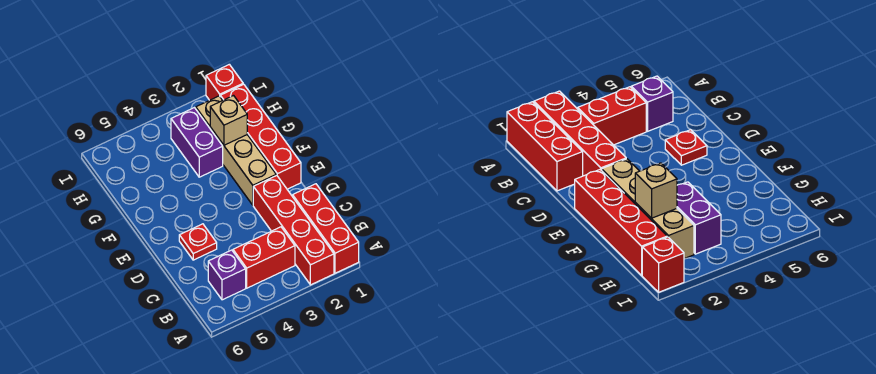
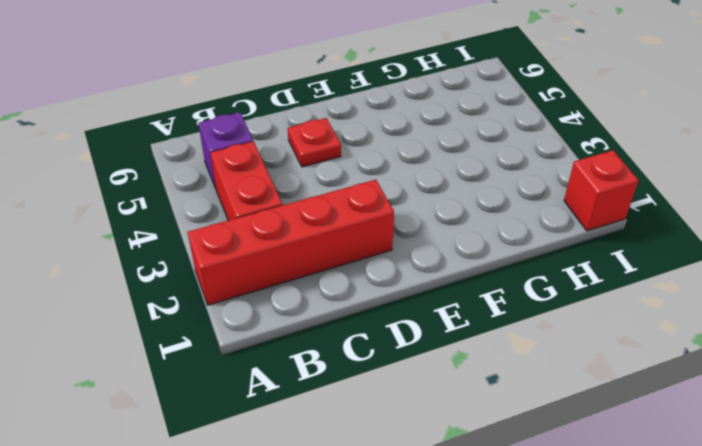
none -> red 1x3 brick [293,184,359,273]
none -> red 1x4 brick [220,84,301,189]

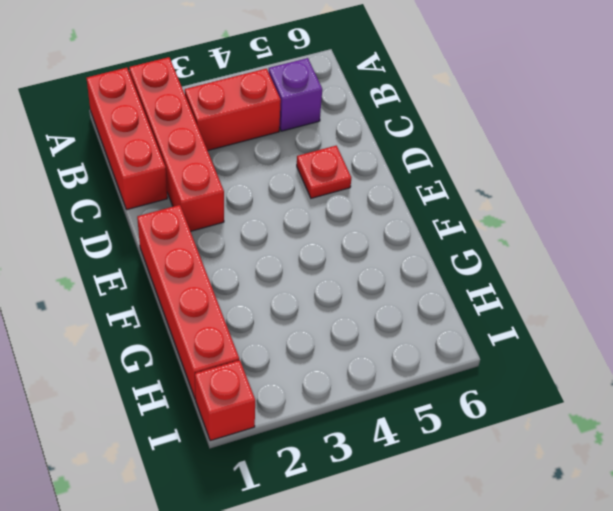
none -> tan 1x4 brick [196,96,276,205]
none -> purple 1x2 brick [171,108,223,177]

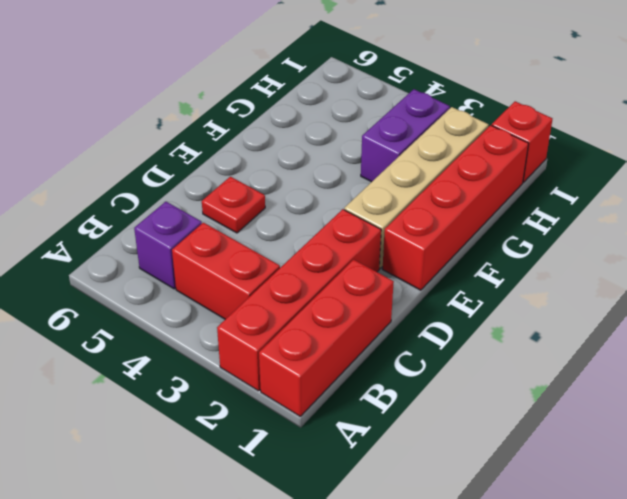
none -> tan 1x1 brick [210,96,247,145]

